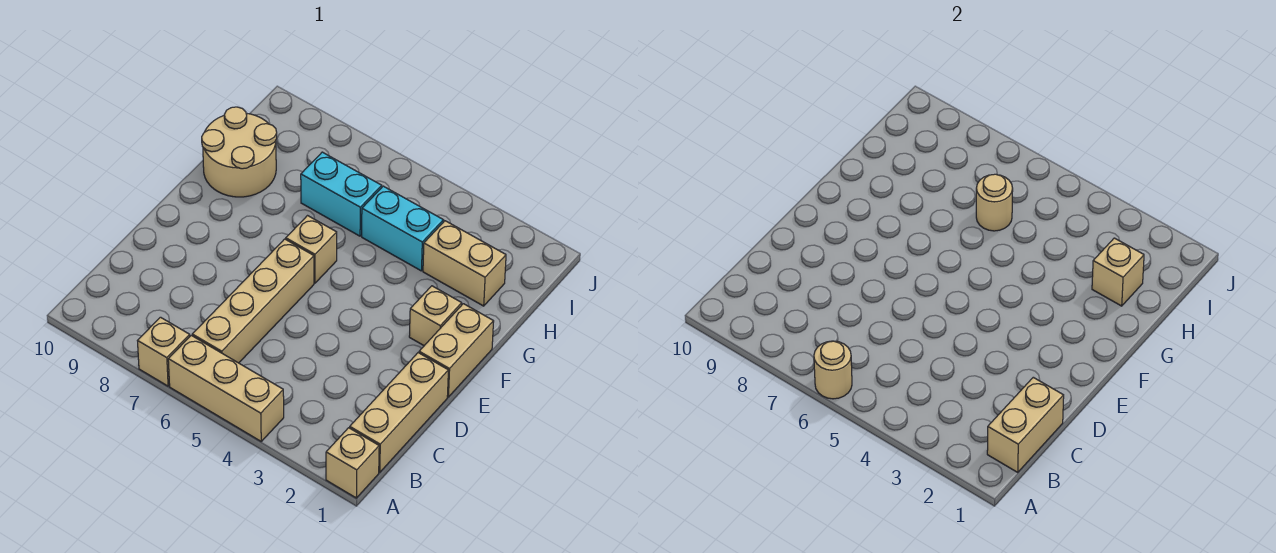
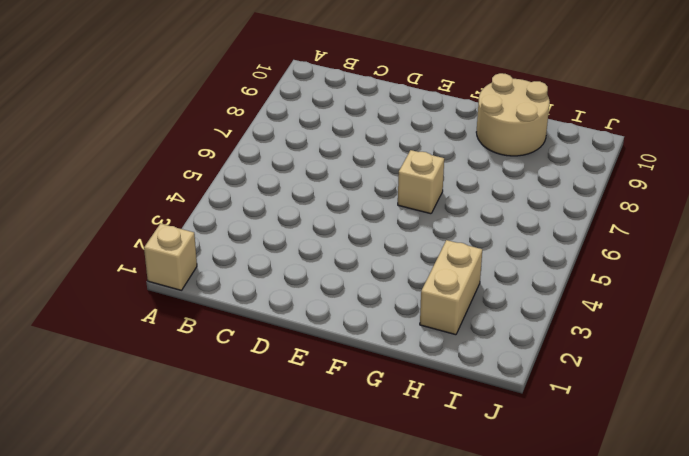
none -> tan 1x3 brick [168,335,284,441]
none -> tan 1x1 brick [138,317,190,386]
none -> tan 1x3 brick [350,353,448,472]

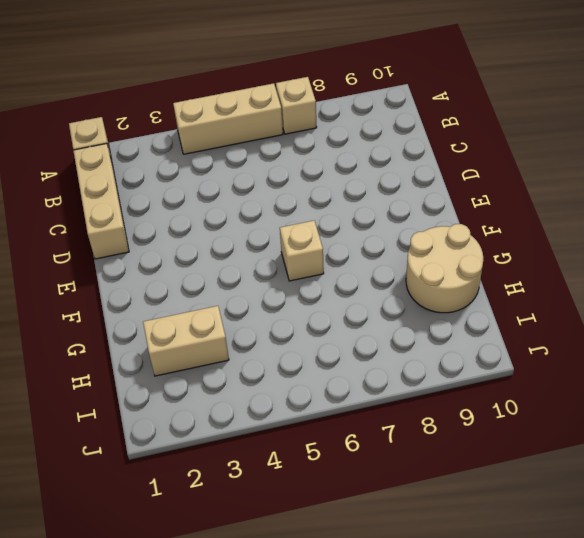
none -> tan 1x4 brick [192,239,314,363]
none -> tan 1x2 brick [419,304,494,397]
none -> tan 1x1 brick [409,286,462,346]

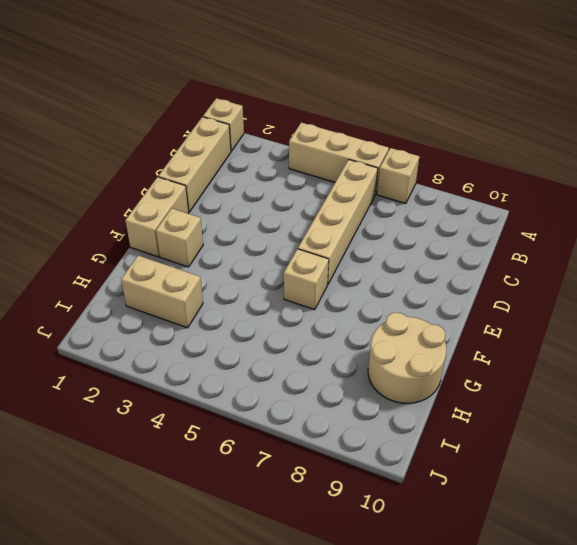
none -> cyan 1x2 brick [362,186,443,271]
none -> cyan 1x2 brick [301,152,382,236]
none -> tan 1x1 round brick [814,341,852,399]

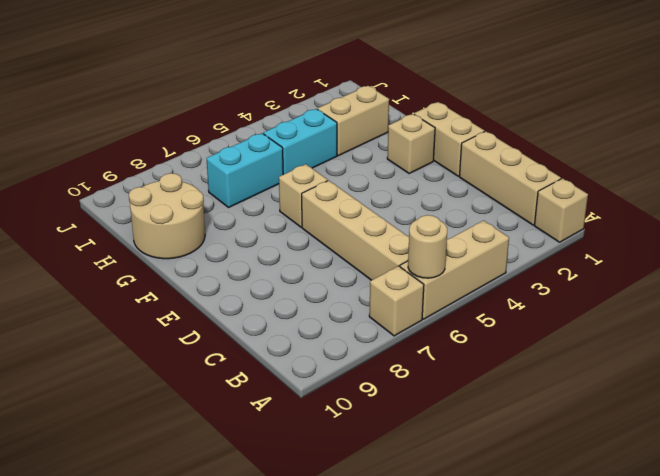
none -> tan 1x2 brick [987,377,1064,472]
none -> tan 1x1 brick [1092,238,1144,306]
none -> tan 1x1 round brick [976,174,1013,231]

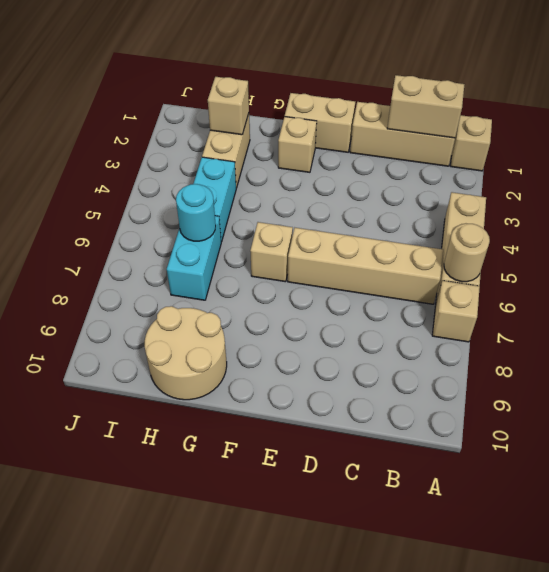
cyan 1x1 round brick [176,184,216,241] -> tan 1x1 round brick [976,174,1013,231]

